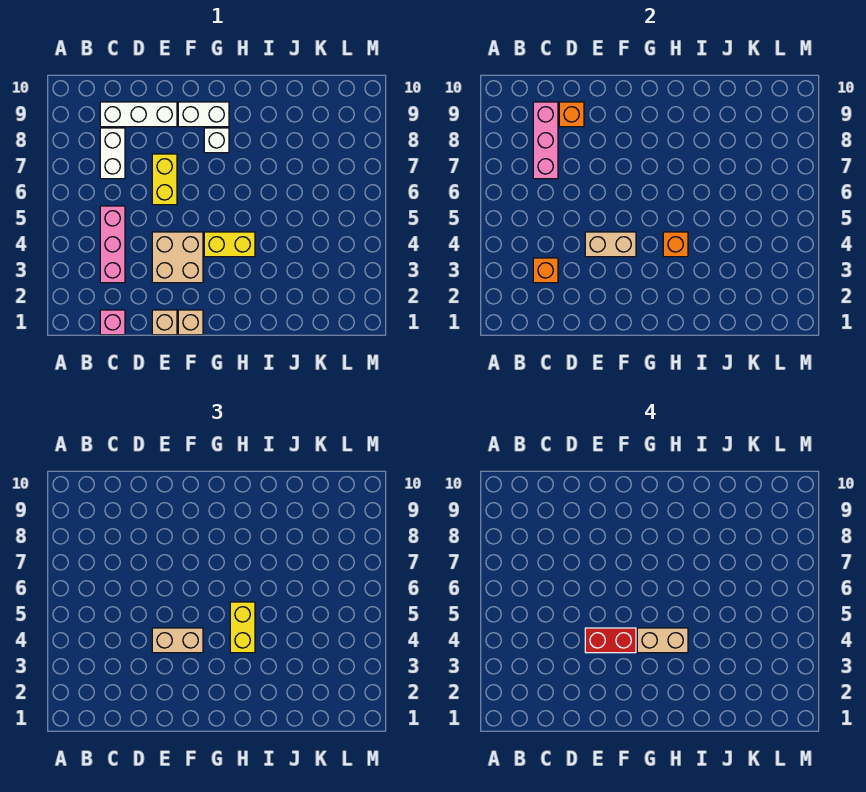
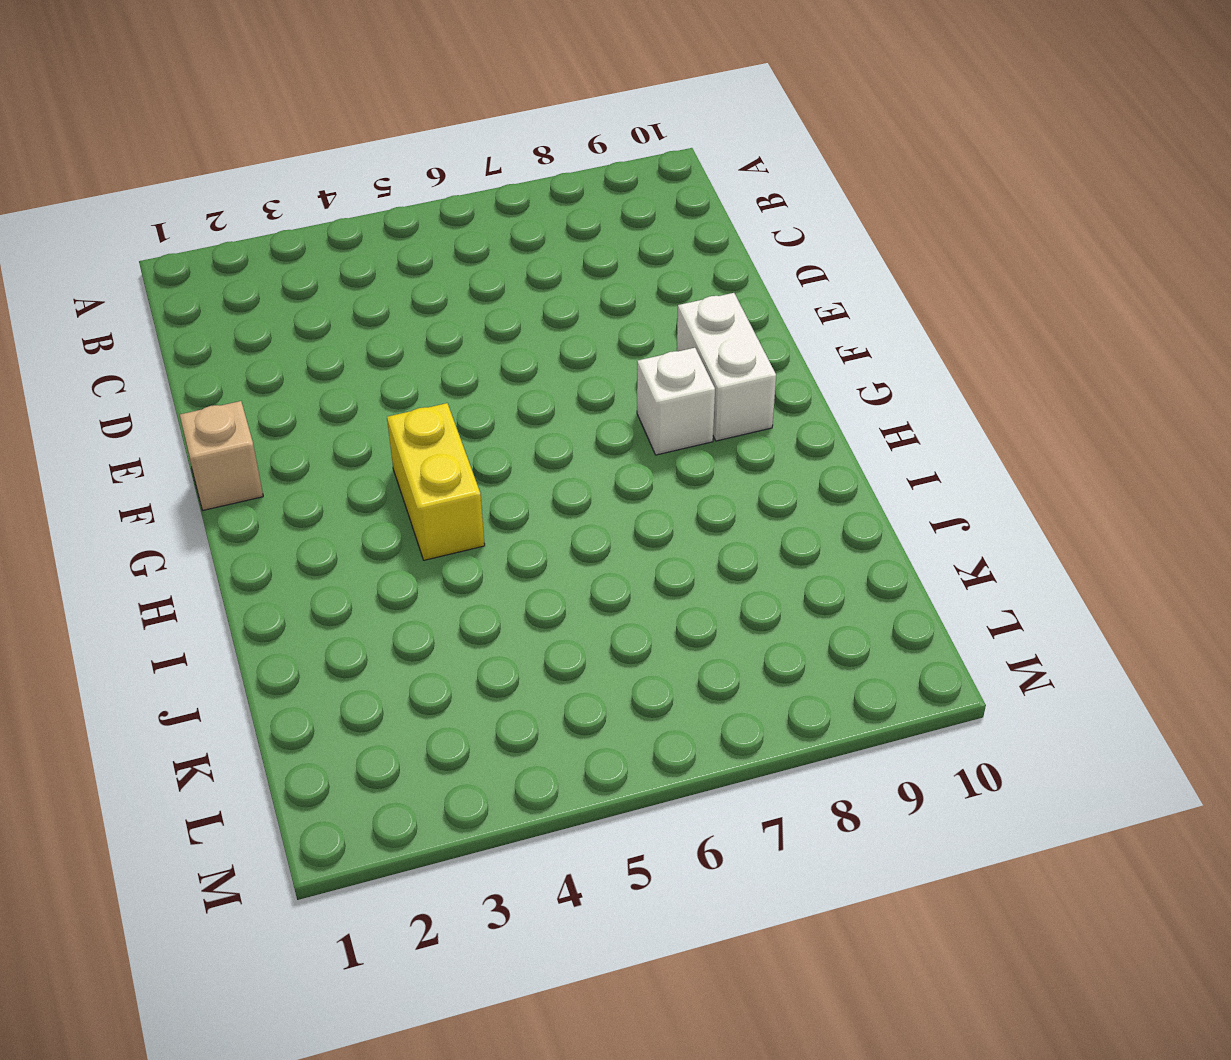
none -> pink 1x1 brick [100,310,125,335]
none -> pink 1x3 brick [100,206,125,283]
none -> white 1x2 brick [100,128,125,179]

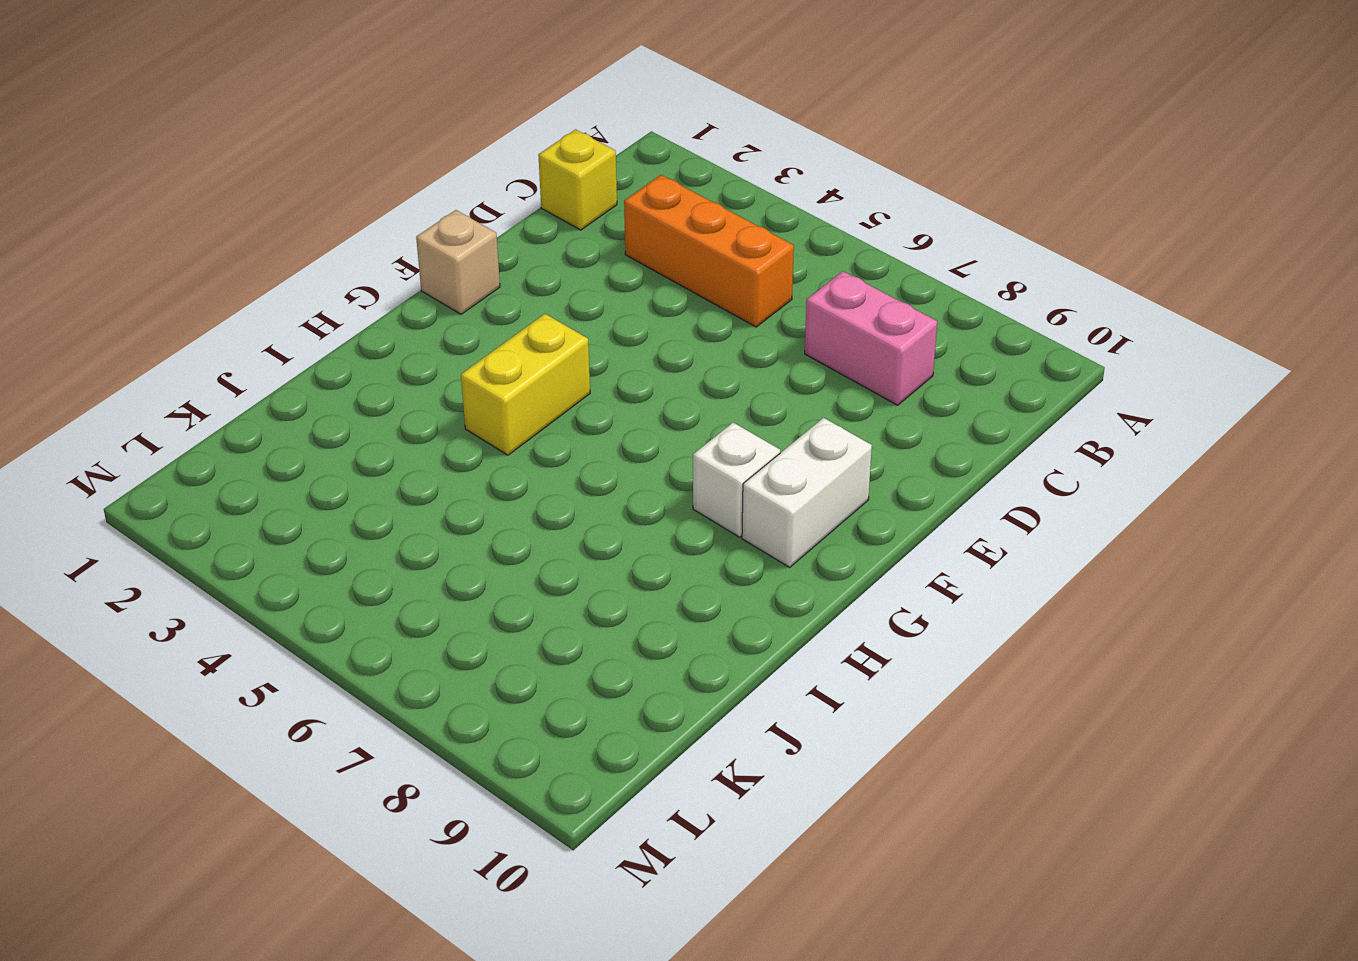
yellow 1x1 brick [538,130,617,230] -> pink 1x1 brick [100,310,125,335]
orange 1x3 brick [624,175,794,327] -> pink 1x3 brick [100,206,125,283]
pink 1x2 brick [805,271,937,405] -> white 1x2 brick [100,128,125,179]
none -> white 1x3 brick [100,102,177,127]
none -> tan 1x1 brick [152,310,177,335]
none -> tan 2x2 brick [152,232,203,283]

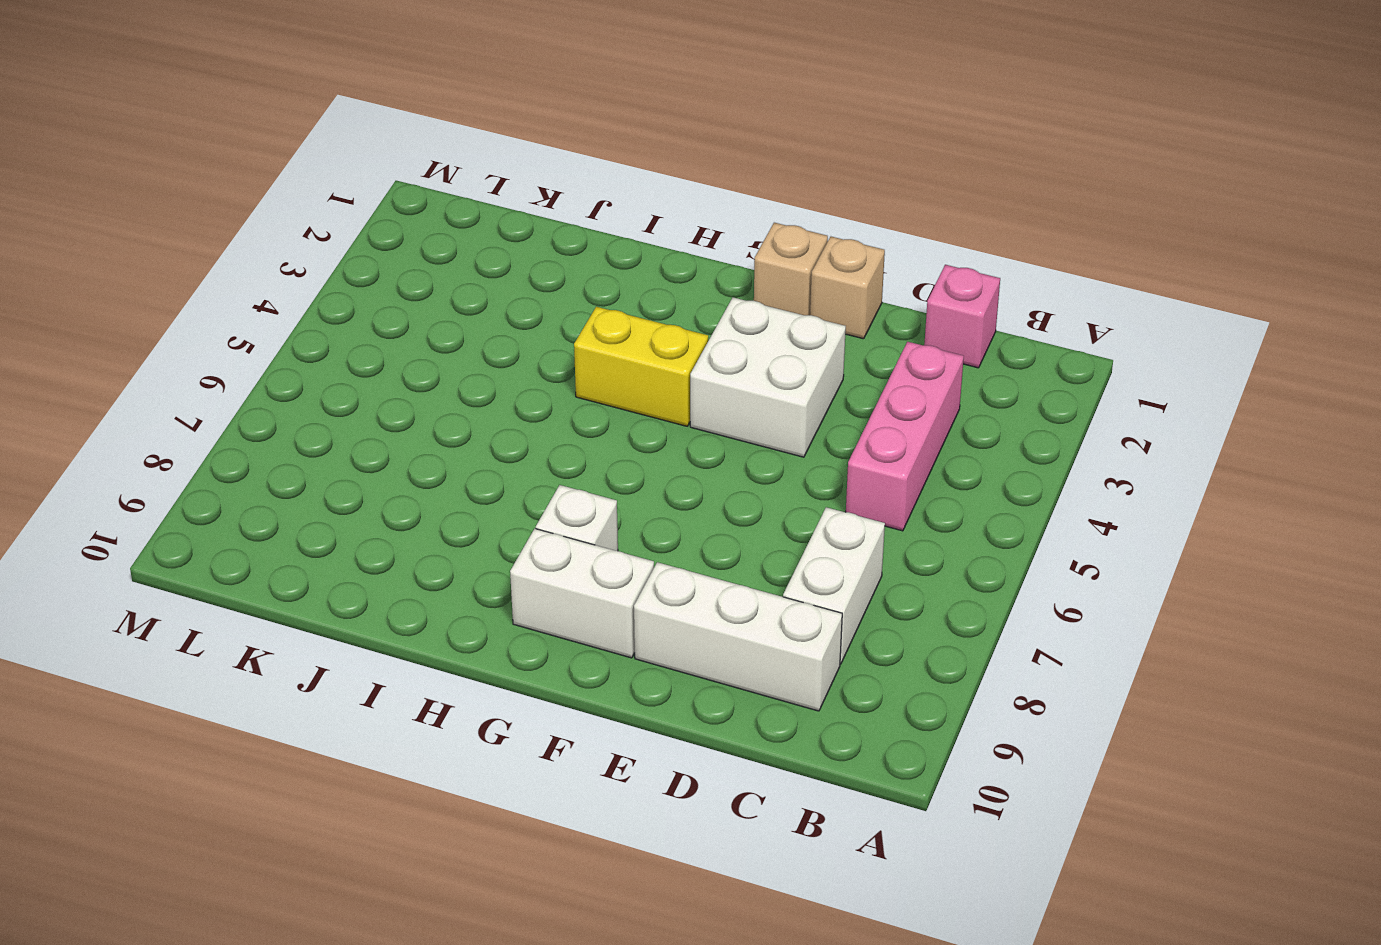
white 2x2 brick [690,297,846,457] -> tan 2x2 brick [152,232,203,283]
none -> yellow 1x2 brick [152,154,177,205]
none -> orange 1x1 brick [533,258,558,283]
none -> pink 1x3 brick [533,102,558,179]

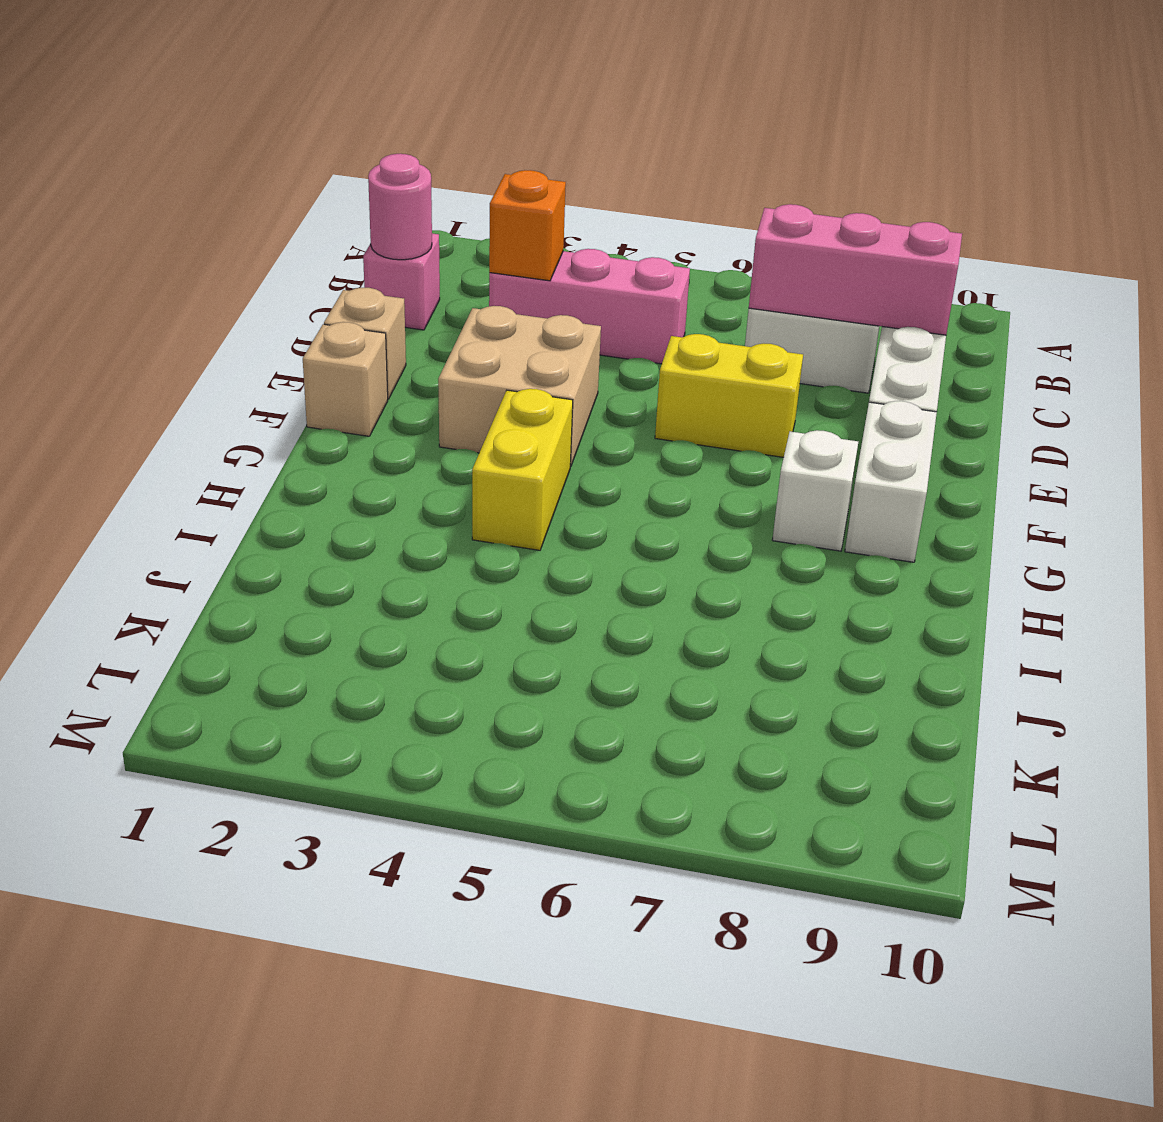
pink 1x1 round brick [368,154,432,260] -> none
none -> orange 1x1 brick [559,102,584,127]
none -> tan 1x2 brick [585,232,636,257]
none -> orange 1x1 brick [663,232,688,257]

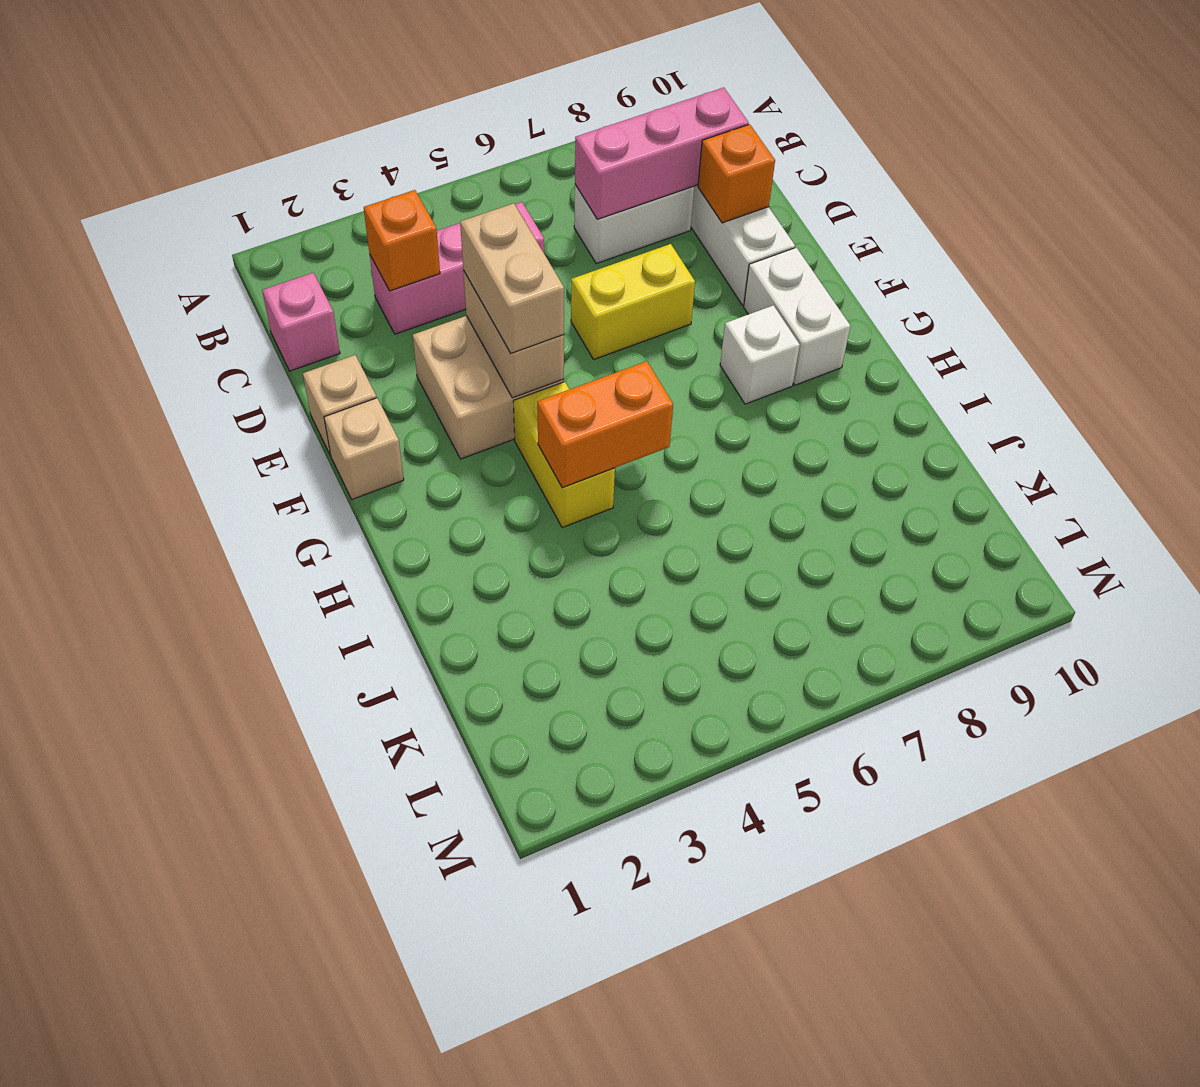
orange 1x2 brick [537,361,673,488] -> orange 1x1 brick [663,232,688,257]
none -> yellow 1x2 brick [230,602,255,653]
none -> red 1x2 brick [585,628,636,653]
none -> tan 1x2 brick [637,628,688,653]

